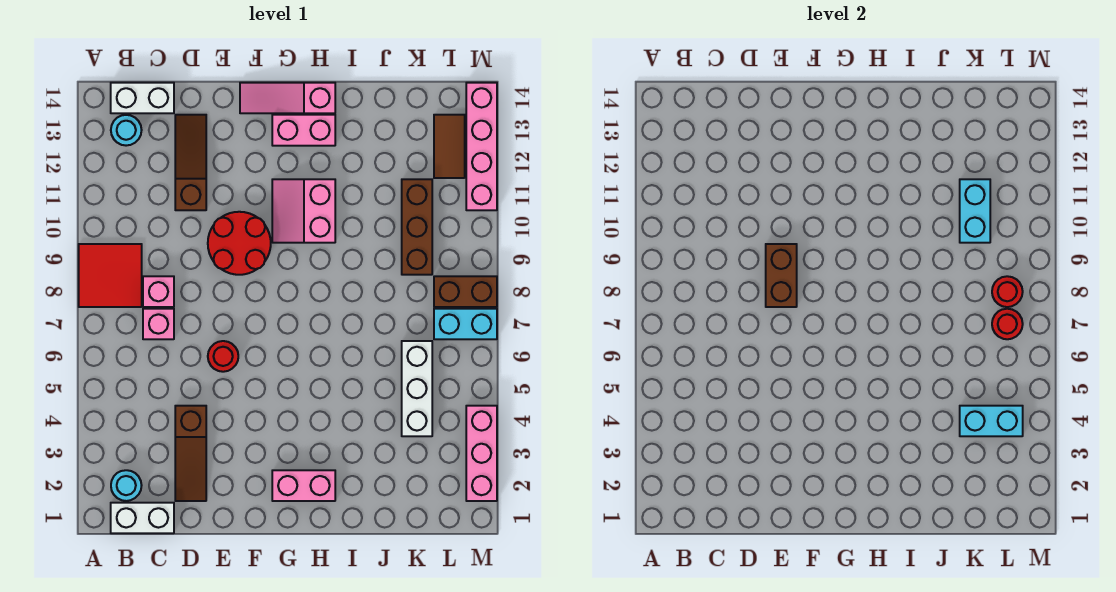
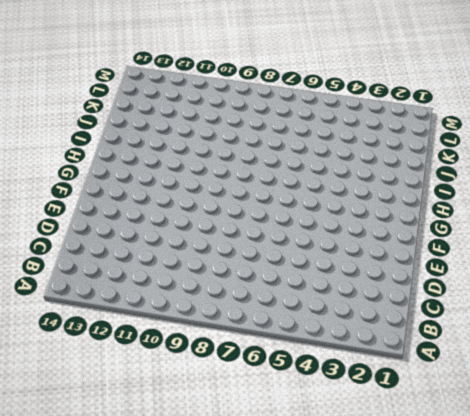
none -> red 2x2 tile [79,244,142,307]
none -> white 1x2 brick [111,503,174,533]
none -> cyan 1x1 round brick [111,470,142,501]

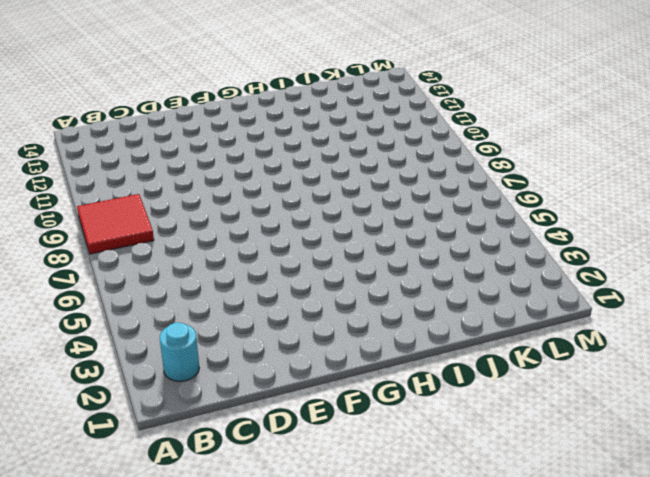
none -> white 1x2 brick [111,503,174,533]
none -> cyan 1x1 round brick [111,115,142,146]
none -> white 1x2 brick [111,83,174,113]

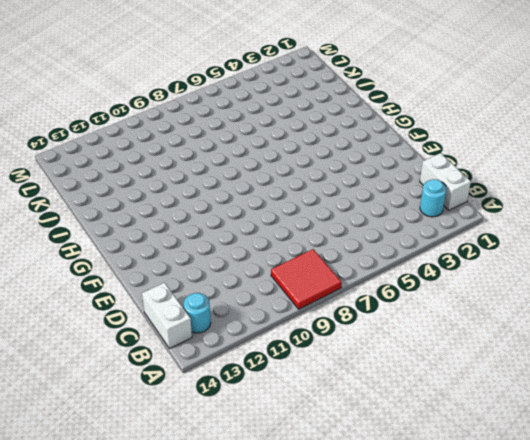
none -> pink 1x1 brick [143,309,174,339]
none -> pink 1x1 brick [143,276,174,307]
none -> brown 1x3 slope [175,406,206,501]

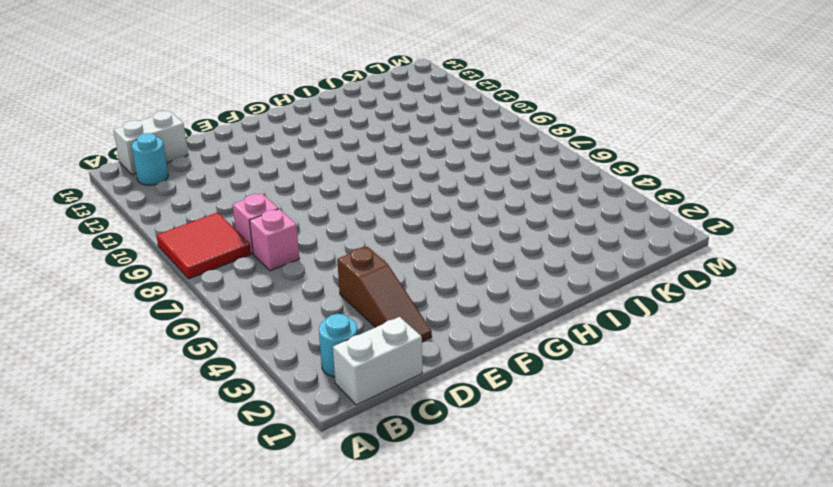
none -> brown 1x3 slope [175,115,206,210]
none -> red 1x1 round brick [208,341,238,372]
none -> red 2x2 round brick [208,212,271,275]

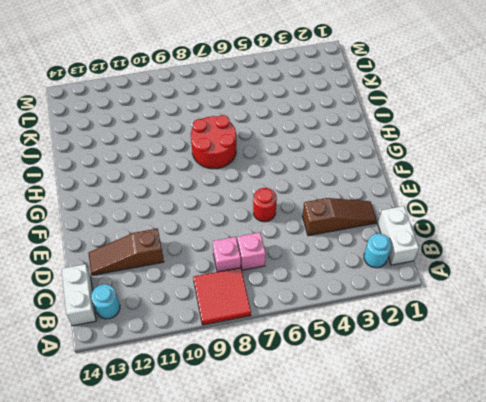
red 2x2 round brick [191,115,236,169] -> red 2x2 round brick moved to [208,212,271,275]
none -> pink 1x3 slope [240,83,335,113]
none -> pink 1x2 brick [272,470,335,501]
none -> pink 2x2 slope [272,179,335,243]

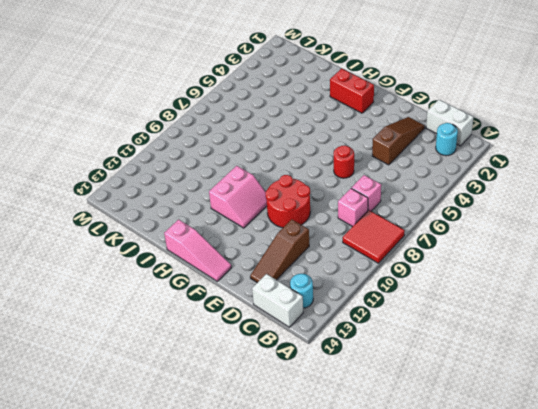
red 1x2 brick [330,68,374,113] -> pink 1x2 brick [272,470,335,501]
none -> pink 1x2 brick [272,115,335,146]
none -> white 1x3 brick [402,341,432,436]
none -> brown 1x3 brick [402,179,432,275]

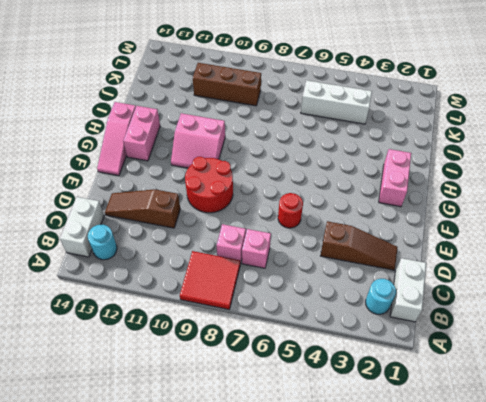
none -> cyan 1x2 brick [434,309,497,339]
none -> brown 1x2 brick [434,276,497,307]
none -> brown 1x2 tile [434,115,465,178]

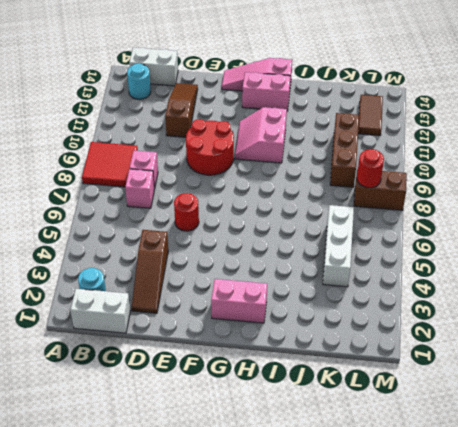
none -> cyan 1x2 brick [434,309,497,339]
none -> pink 1x3 brick [466,406,497,501]
none -> pink 1x4 brick [466,83,497,210]

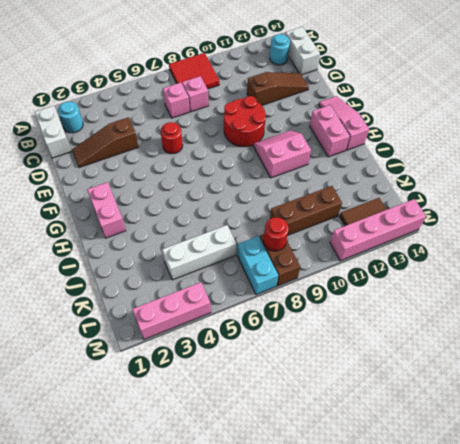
none -> brown 1x2 brick [766,244,797,307]
none -> cyan 1x2 brick [960,406,1023,436]
none -> cyan 1x2 brick [960,179,990,243]

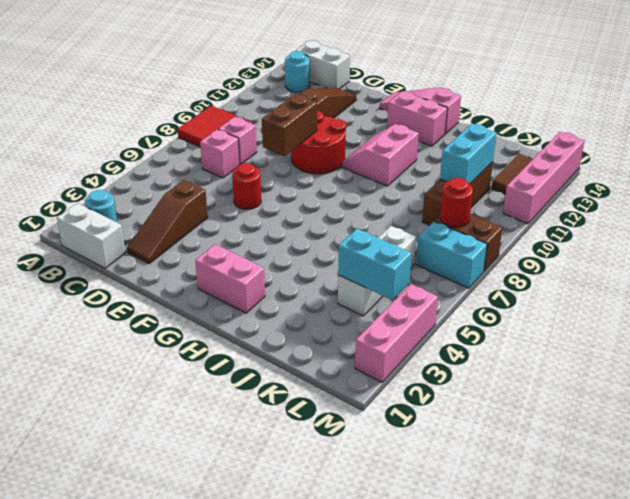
none -> red 1x1 round brick [992,309,1023,339]

